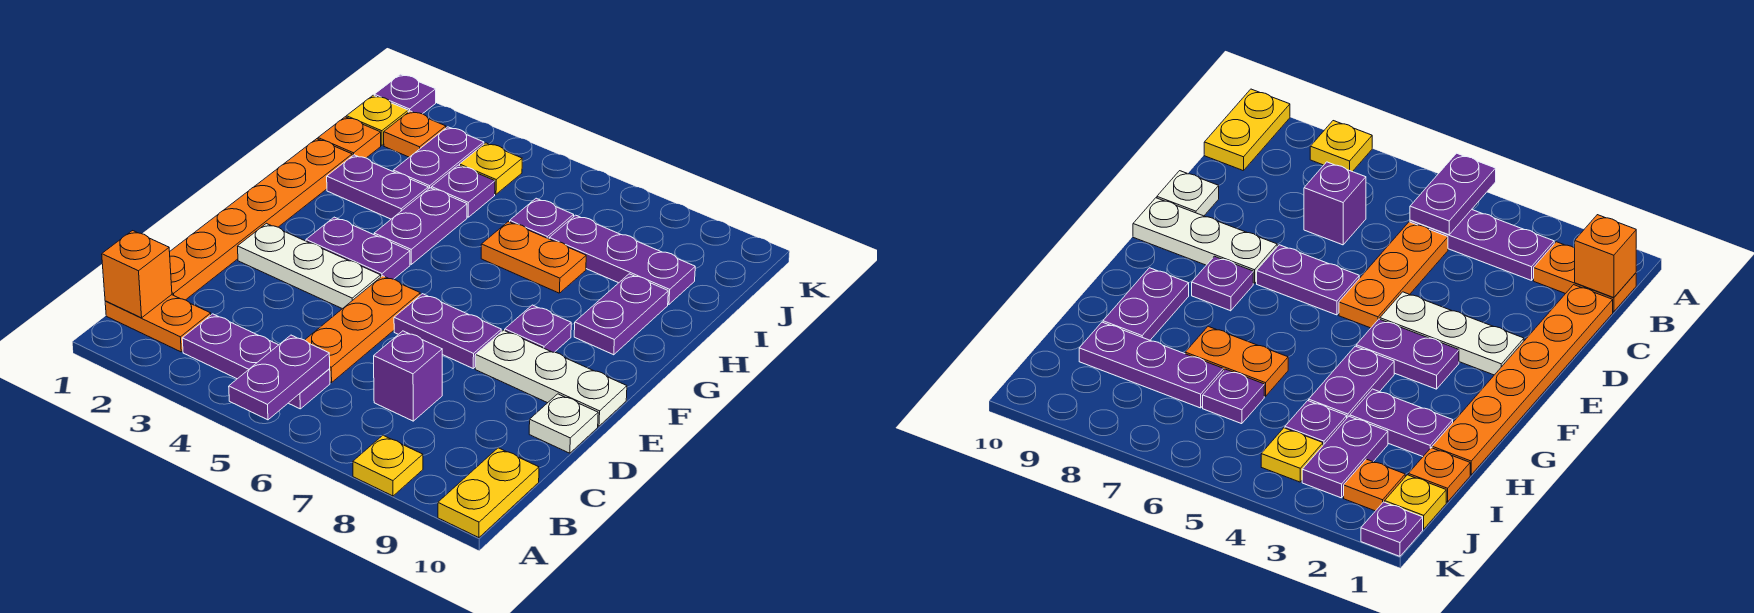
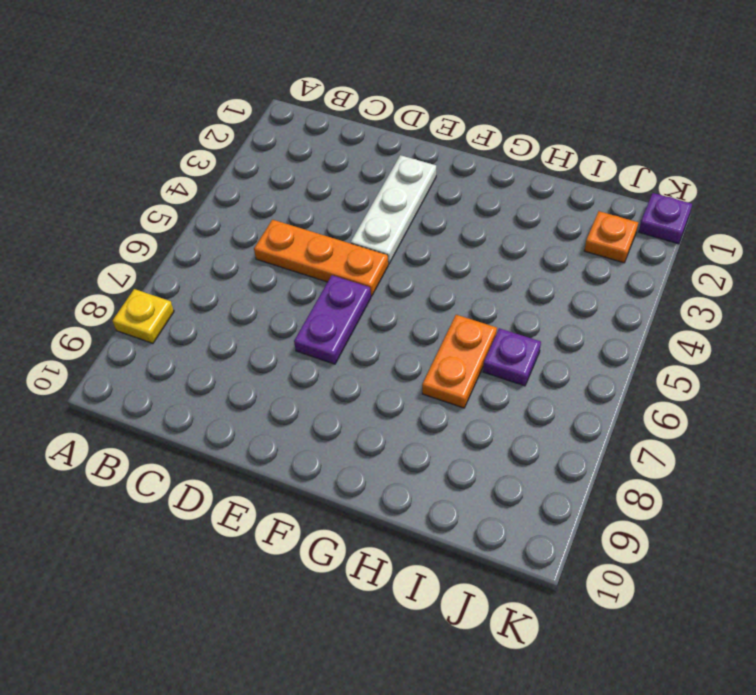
none -> yellow 1x2 plate [438,448,539,538]
none -> orange 1x2 plate [105,295,211,352]
none -> purple 1x3 plate [182,314,330,409]

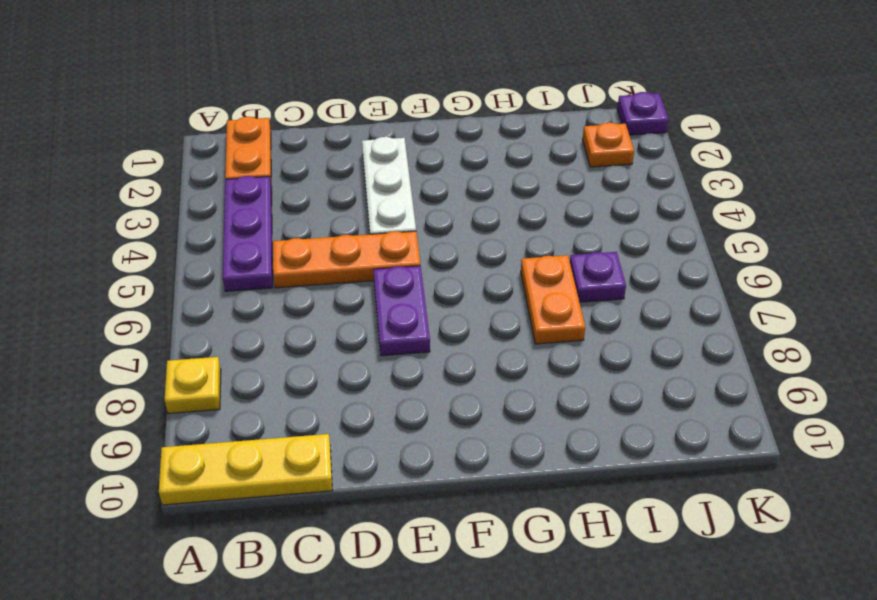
yellow 1x3 plate [159,434,332,505] -> yellow 1x2 plate [438,448,539,538]
none -> orange 1x6 plate [170,139,352,300]
none -> purple 1x1 brick [374,331,442,421]
none -> white 1x1 plate [529,394,598,453]

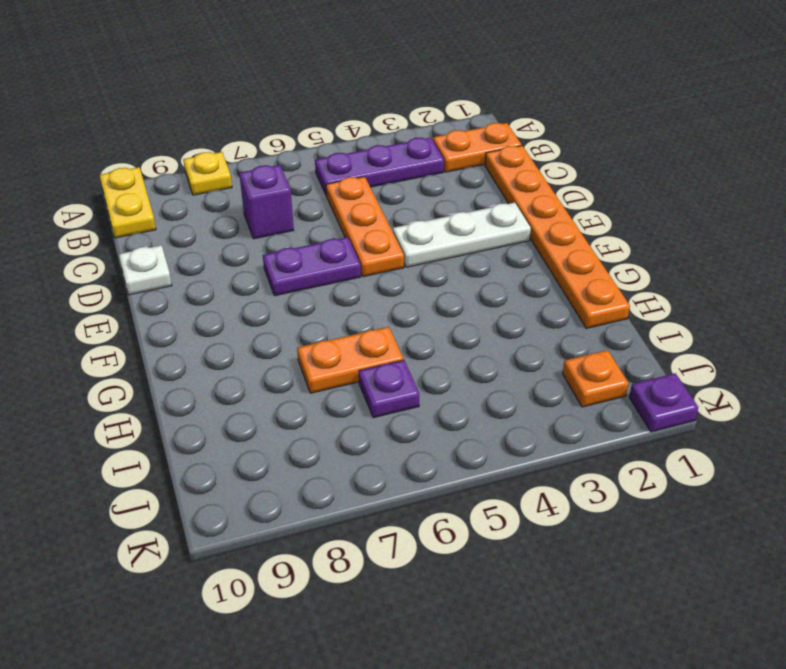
none -> white 1x3 plate [475,330,627,426]
none -> purple 1x2 plate [306,217,410,279]
none -> purple 1x1 plate [505,305,571,352]

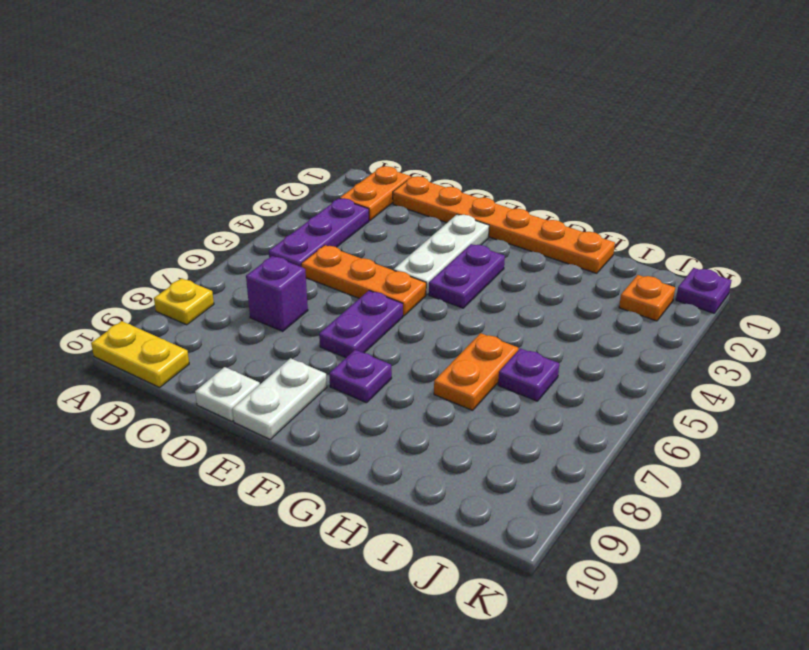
white 1x2 plate [232,358,327,439] -> white 1x3 plate [475,330,627,426]
none -> purple 1x2 plate [374,188,467,264]
none -> purple 1x2 plate [574,274,668,355]
none -> purple 1x2 plate [327,155,428,219]

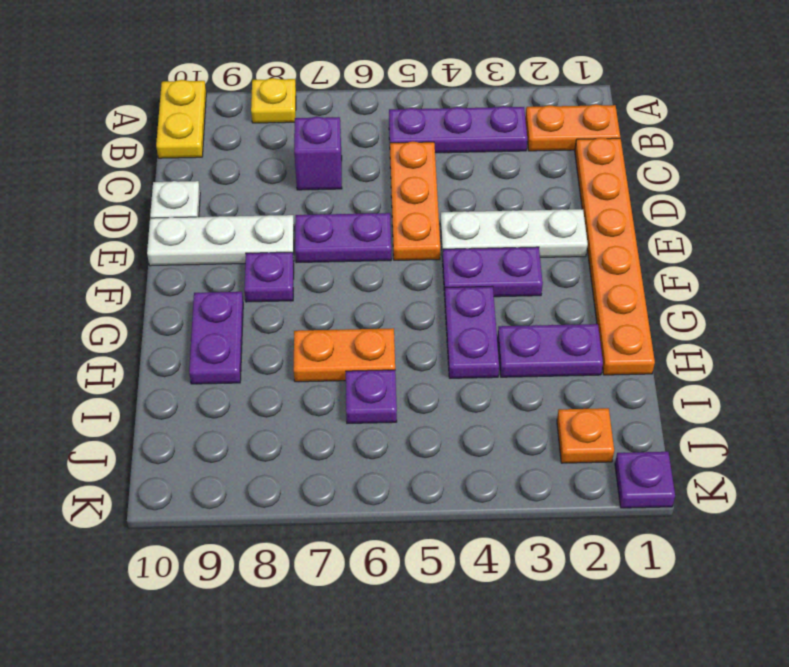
none -> orange 1x1 plate [318,117,381,158]
none -> purple 1x2 plate [393,127,484,189]
none -> purple 1x1 plate [432,165,495,217]

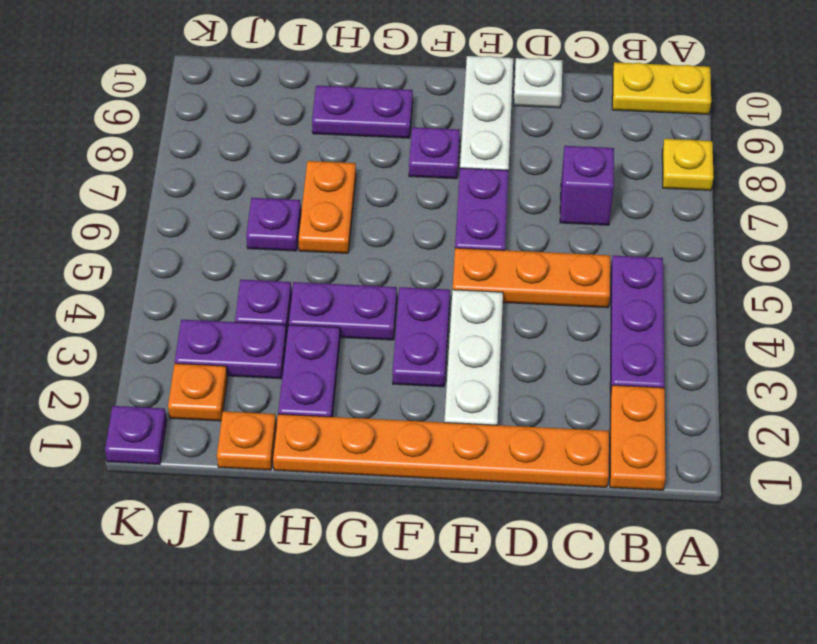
none -> purple 1x3 plate [549,215,695,304]
none -> yellow 1x1 plate [346,95,408,145]
none -> yellow 1x1 plate [460,143,522,194]

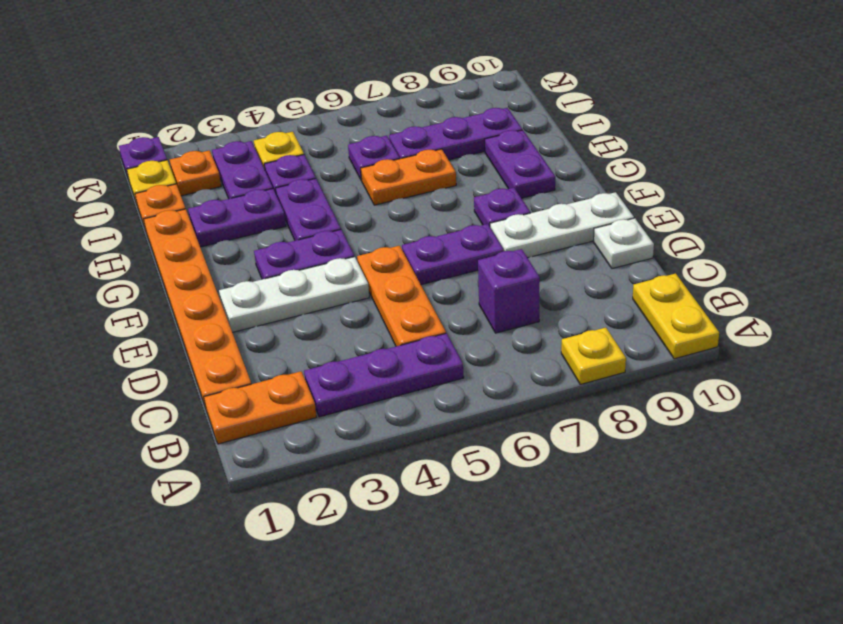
none -> purple 1x2 plate [229,335,330,420]
none -> orange 1x1 brick [102,231,172,318]

